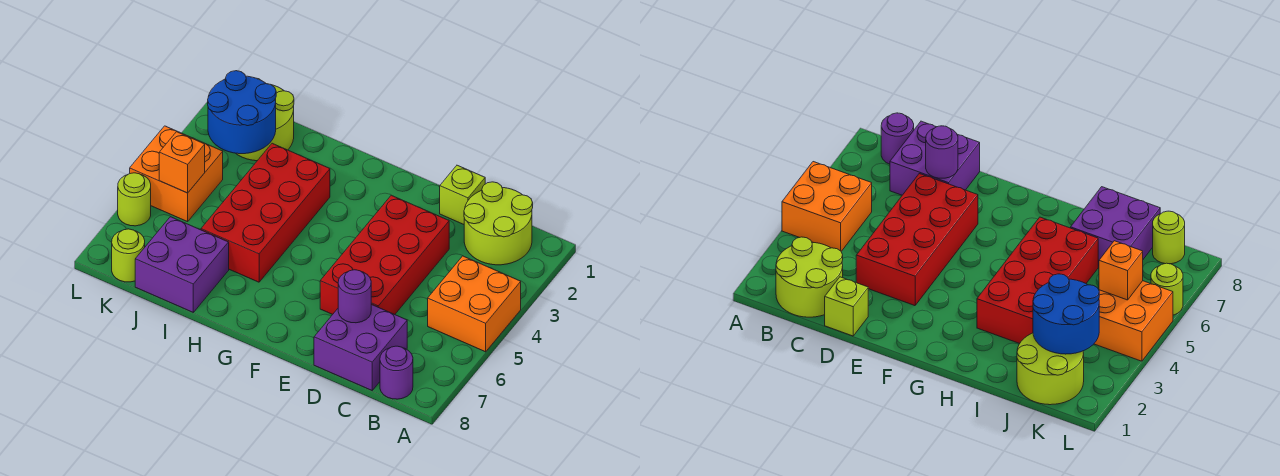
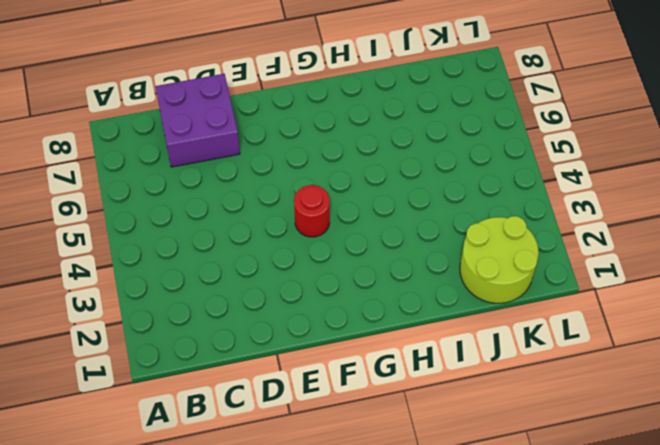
red 1x1 round brick [294,185,330,237] -> none
none -> orange 2x2 brick [428,256,521,352]
none -> lime 2x2 round brick [464,182,533,265]
none -> purple 1x1 round brick [380,346,413,399]

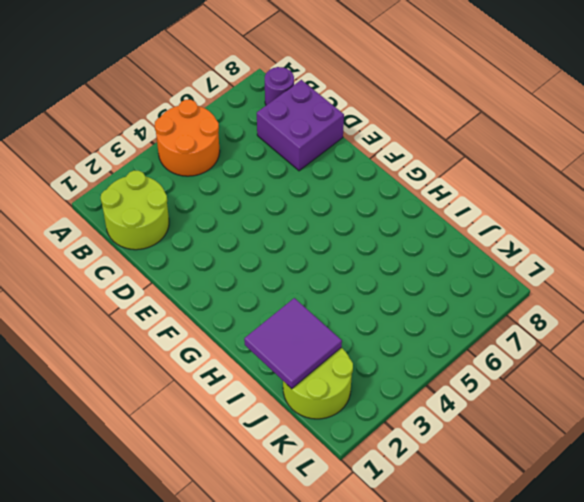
orange 2x2 round brick [155,100,220,176] -> orange 2x2 brick [428,256,521,352]
purple 2x2 tile [244,298,342,389] -> blue 2x2 round brick [208,71,276,154]
none -> lime 1x1 brick [440,165,485,224]
none -> red 2x4 brick [320,195,449,314]
none -> red 2x4 brick [201,143,330,282]

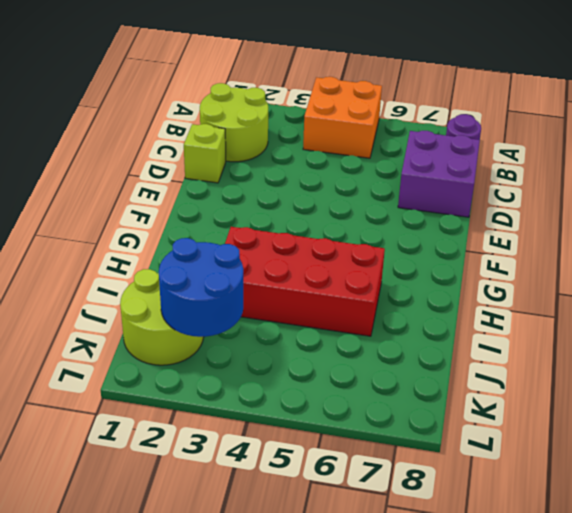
none -> red 2x4 brick [320,195,449,314]
none -> purple 2x2 brick [135,217,229,312]
none -> orange 2x2 brick [130,126,223,222]

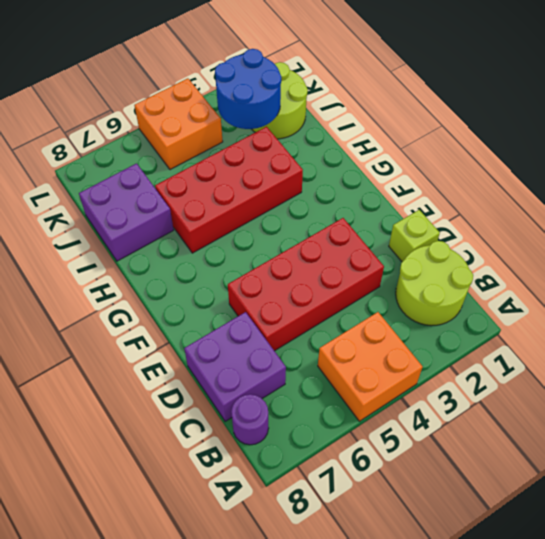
none -> lime 1x1 round brick [112,229,145,282]
none -> lime 1x1 round brick [118,173,151,226]
none -> purple 1x1 round brick [338,270,371,323]

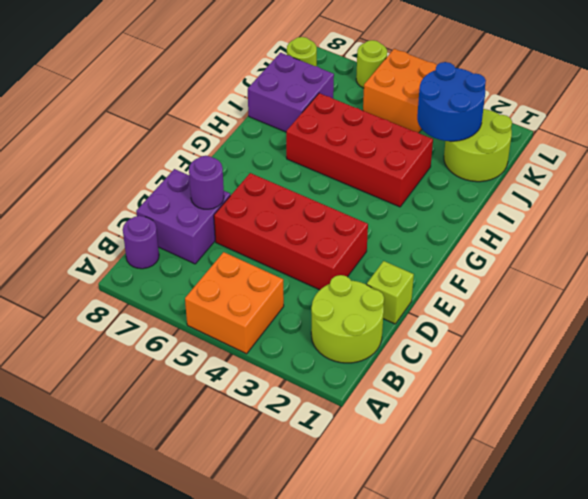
none -> orange 1x1 brick [159,132,205,193]

